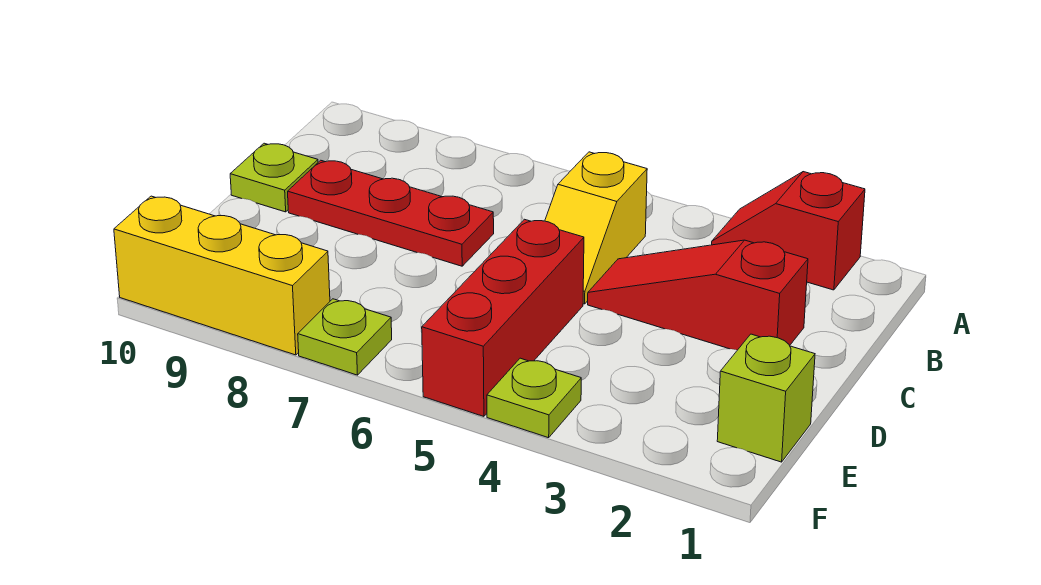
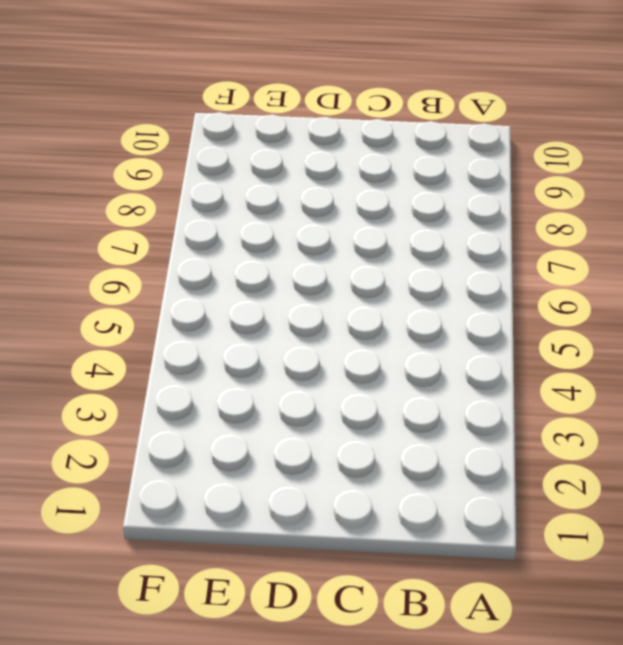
none -> red 1x2 slope [712,172,865,290]
none -> yellow 1x2 slope [545,152,647,304]

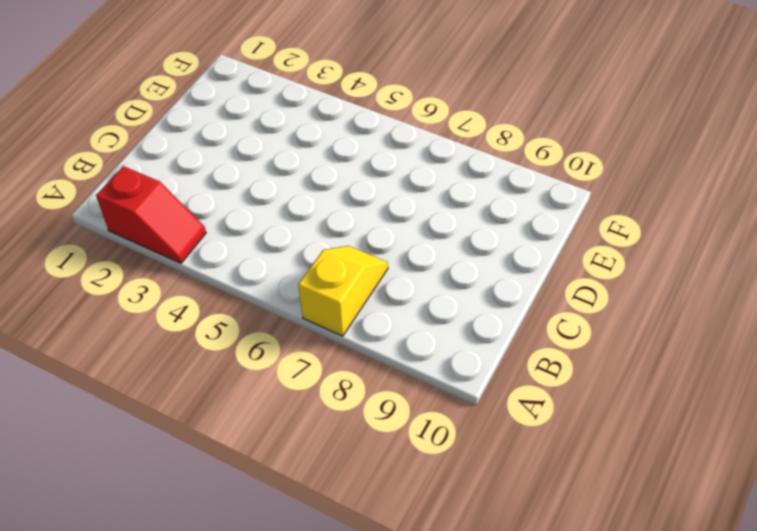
yellow 1x2 slope [298,246,388,336] -> yellow 1x2 slope moved to [545,152,647,304]
none -> red 1x3 slope [588,240,808,350]
none -> red 1x3 plate [288,160,494,266]

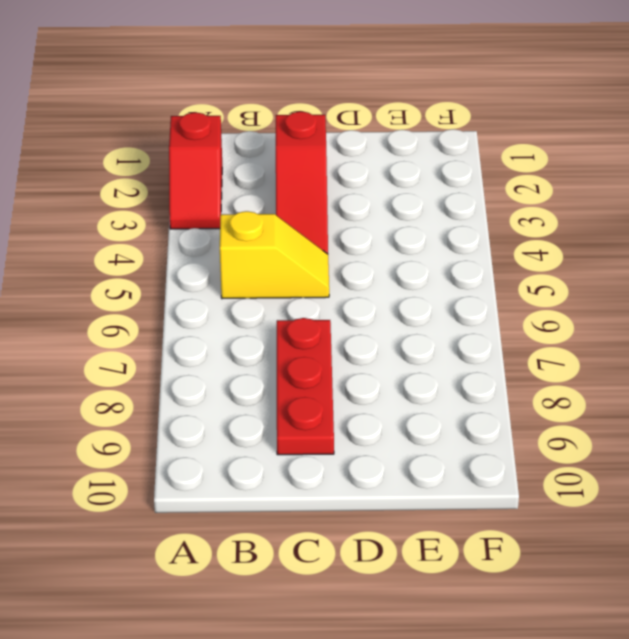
none -> lime 1x1 plate [230,143,318,212]
none -> red 1x3 brick [422,219,584,416]

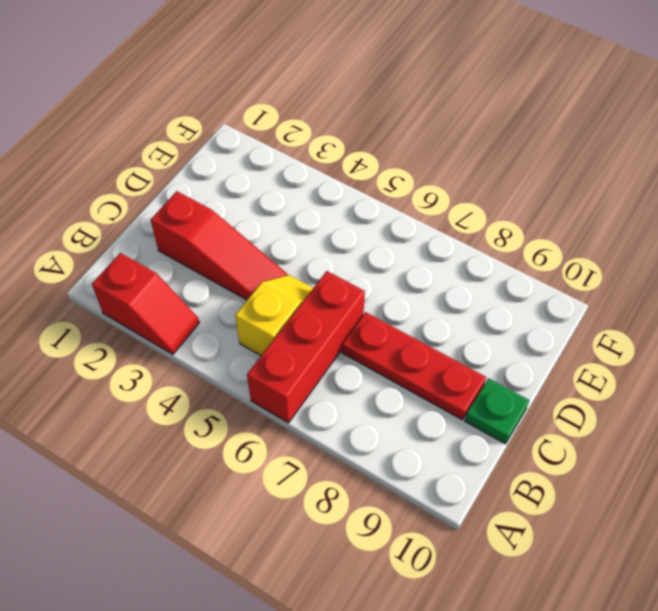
red 1x3 brick [247,271,365,423] -> red 1x3 brick moved to [422,219,584,416]
green 1x1 plate [465,378,530,444] -> lime 1x1 plate [230,143,318,212]
none -> lime 1x1 brick [717,334,815,462]
none -> lime 1x1 plate [487,358,581,438]

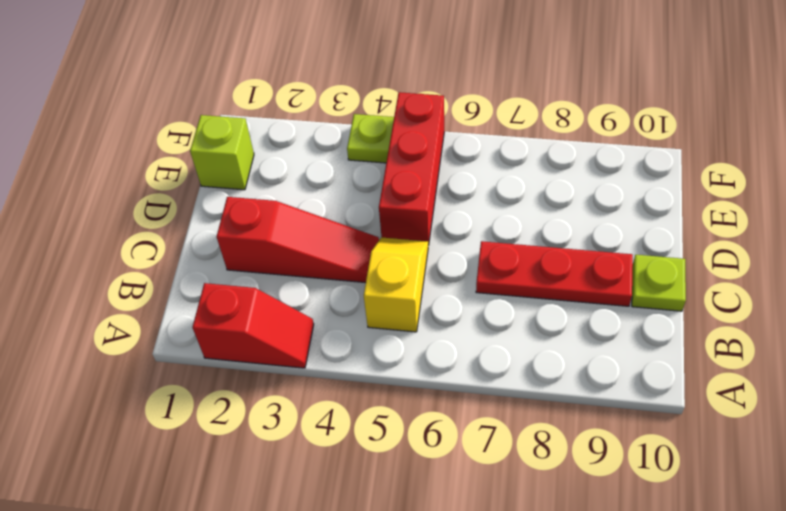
none -> lime 1x1 plate [298,299,392,375]
none -> yellow 1x3 brick [114,196,330,355]

